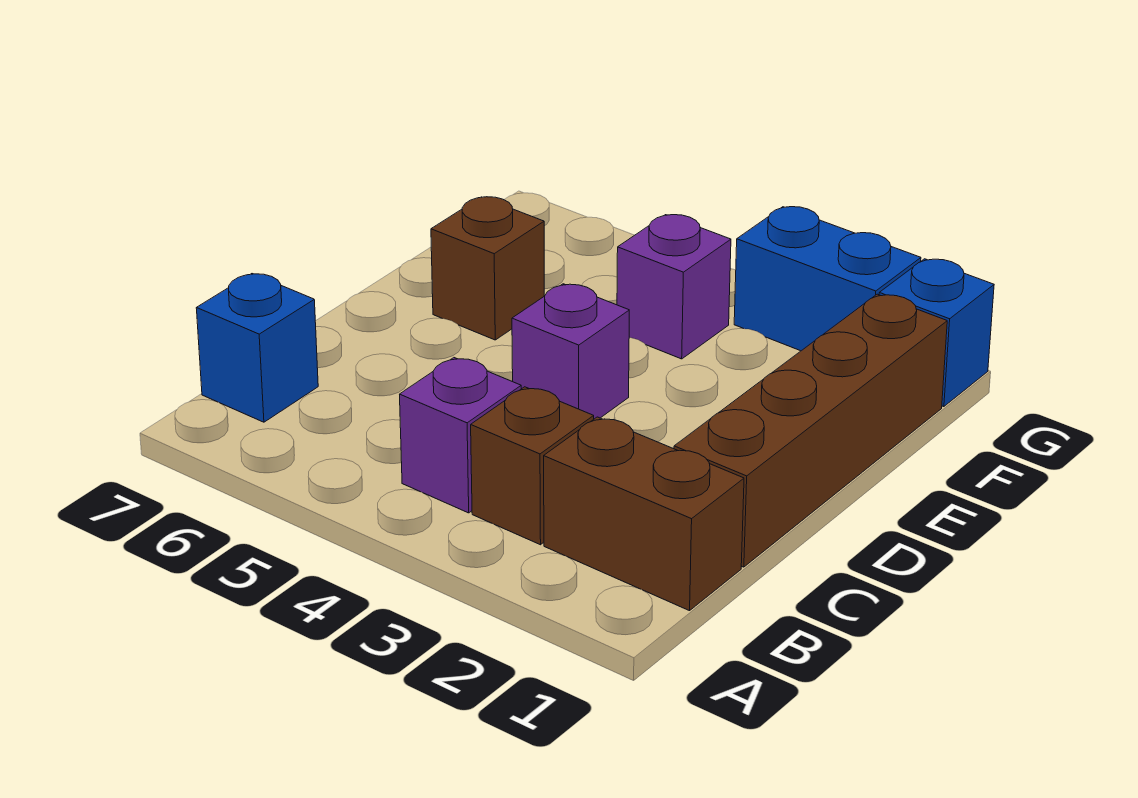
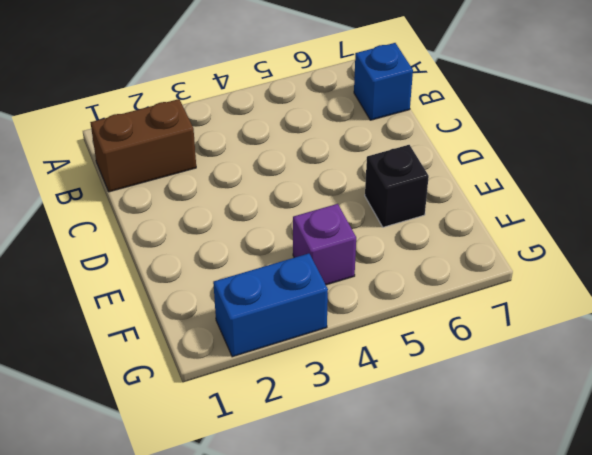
black 1x1 brick [365,145,429,227] -> brown 1x1 brick [431,197,544,340]
none -> brown 1x1 brick [471,387,594,545]
none -> purple 1x1 brick [400,358,521,513]

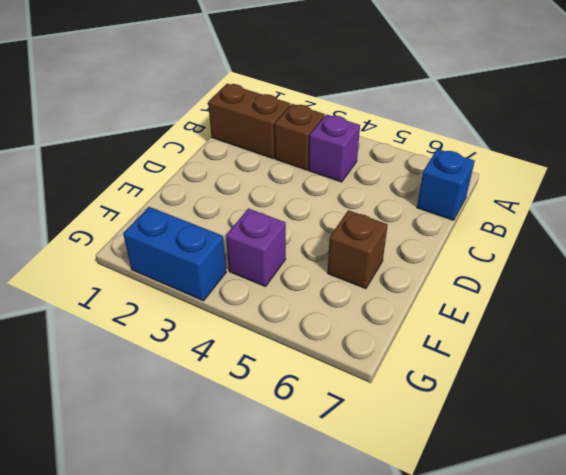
none -> brown 1x4 brick [674,294,947,567]
none -> purple 1x1 brick [512,284,629,419]

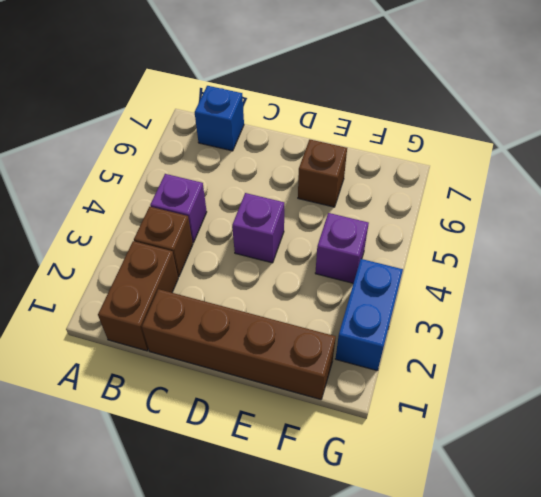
none -> blue 1x1 brick [879,259,994,407]

